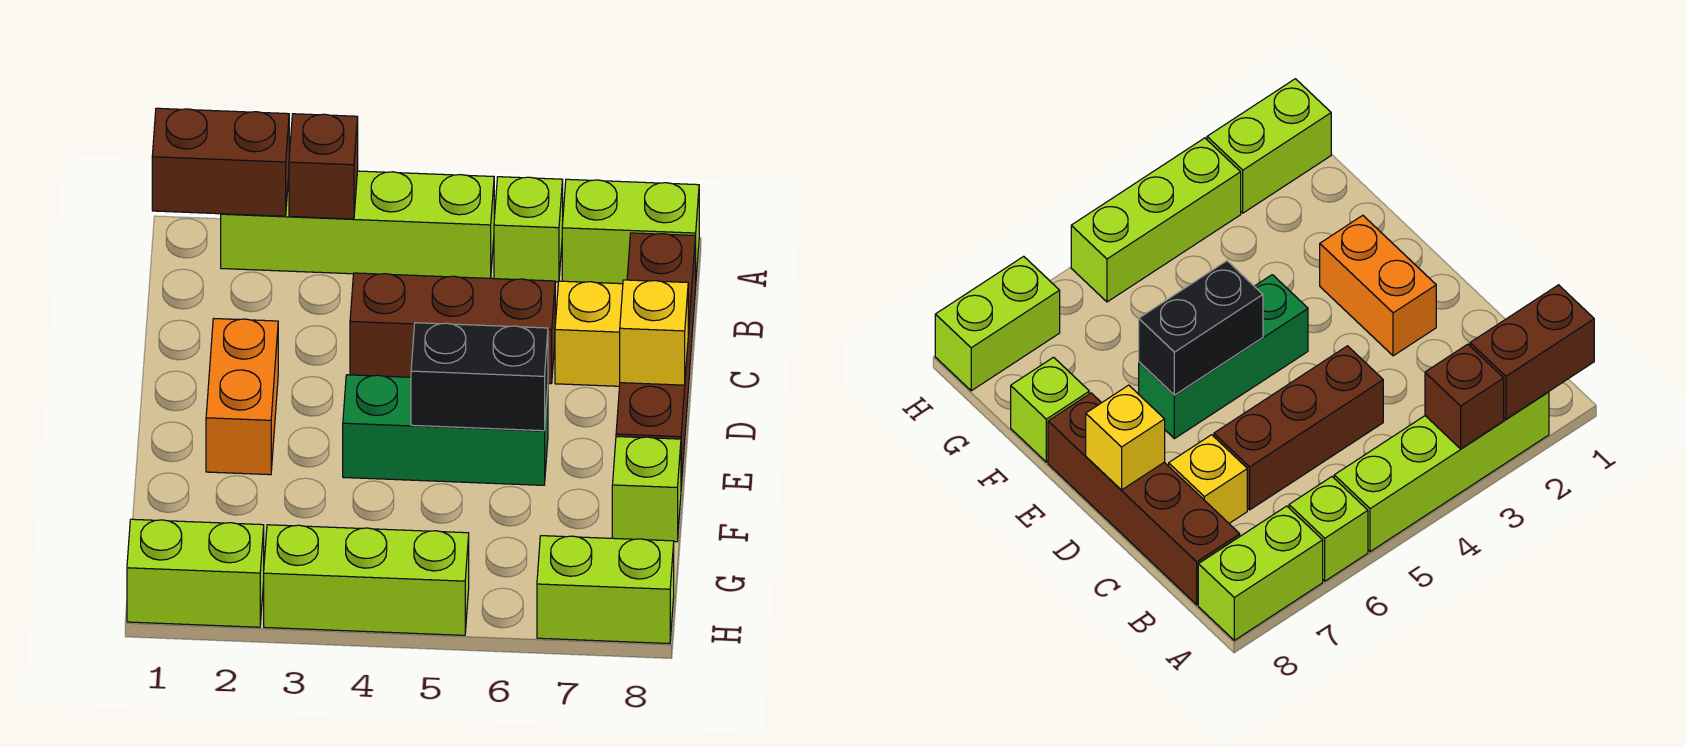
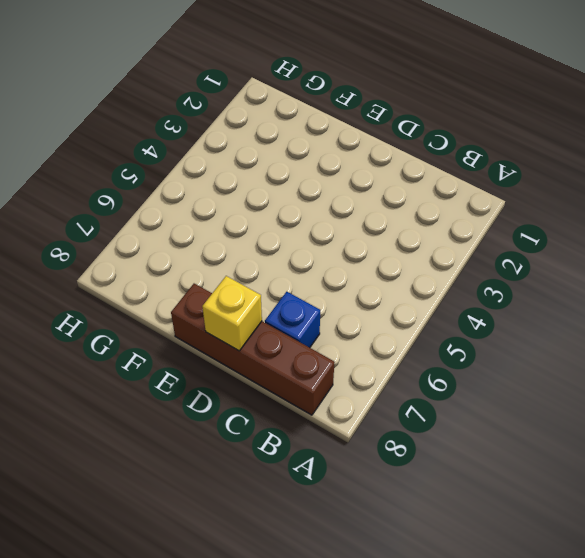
blue 1x1 brick [265,292,320,348] -> yellow 1x1 brick [555,281,623,386]
none -> lime 1x4 brick [221,171,494,278]
none -> lime 1x1 brick [494,177,563,282]
none -> lime 1x2 brick [562,179,699,284]

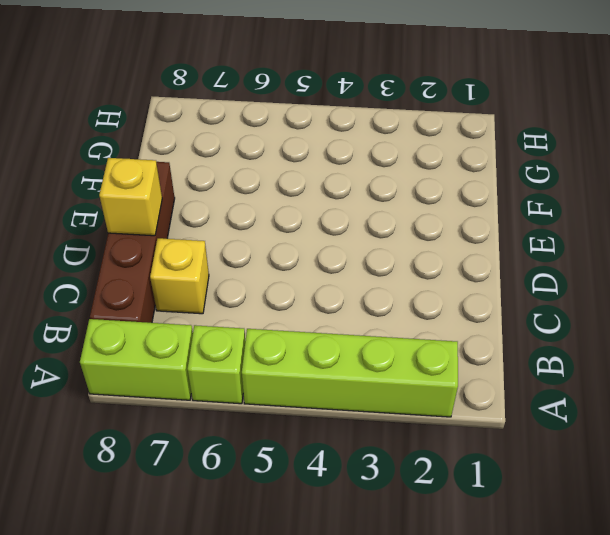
none -> brown 1x3 brick [350,273,555,384]
none -> orange 1x2 brick [206,319,278,475]
none -> green 1x3 brick [343,375,548,485]

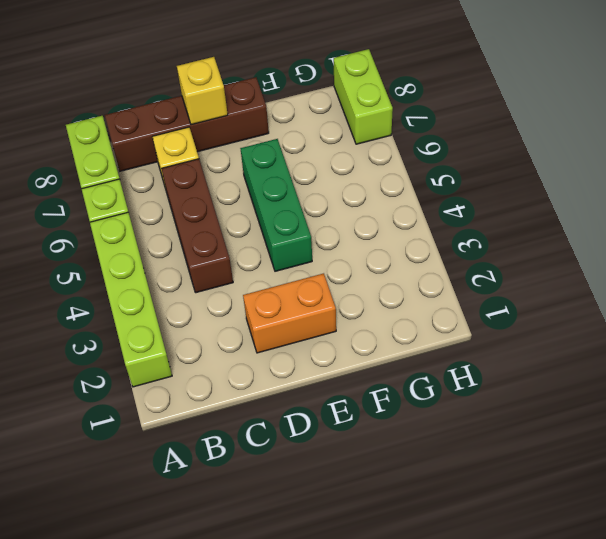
none -> lime 1x1 brick [612,437,681,542]
none -> lime 1x2 brick [127,519,264,627]
none -> lime 1x3 brick [264,525,469,635]

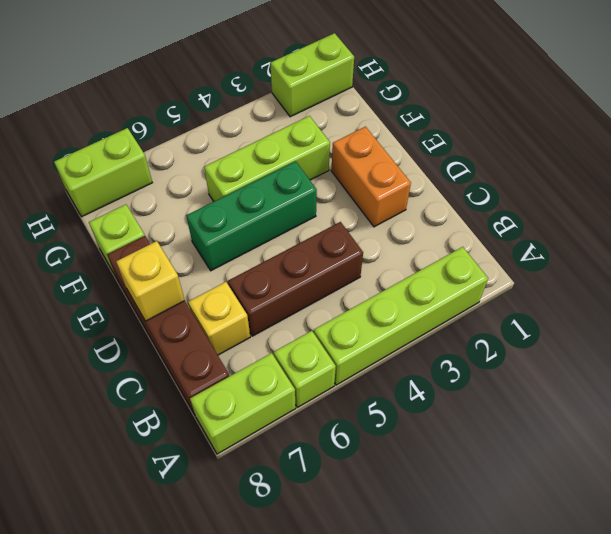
lime 1x3 brick [204,116,330,201] -> lime 1x3 brick moved to [264,525,469,635]
none -> brown 1x2 brick [152,108,289,216]
none -> brown 1x1 brick [289,114,358,219]
none -> black 1x2 brick [411,323,548,431]

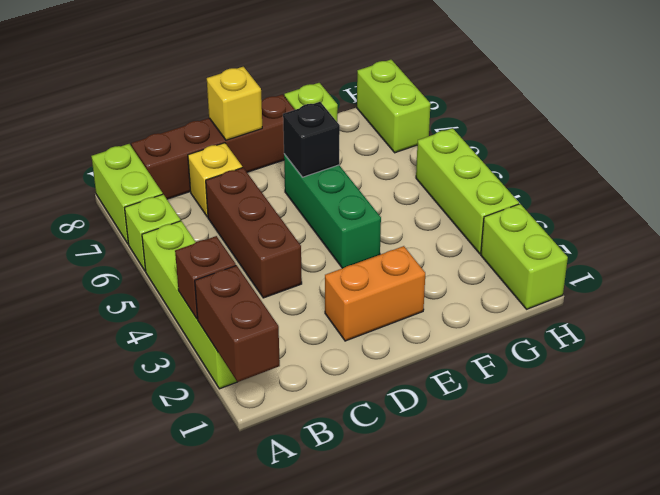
black 1x1 brick [283,102,340,177] -> black 1x2 brick [411,323,548,431]

